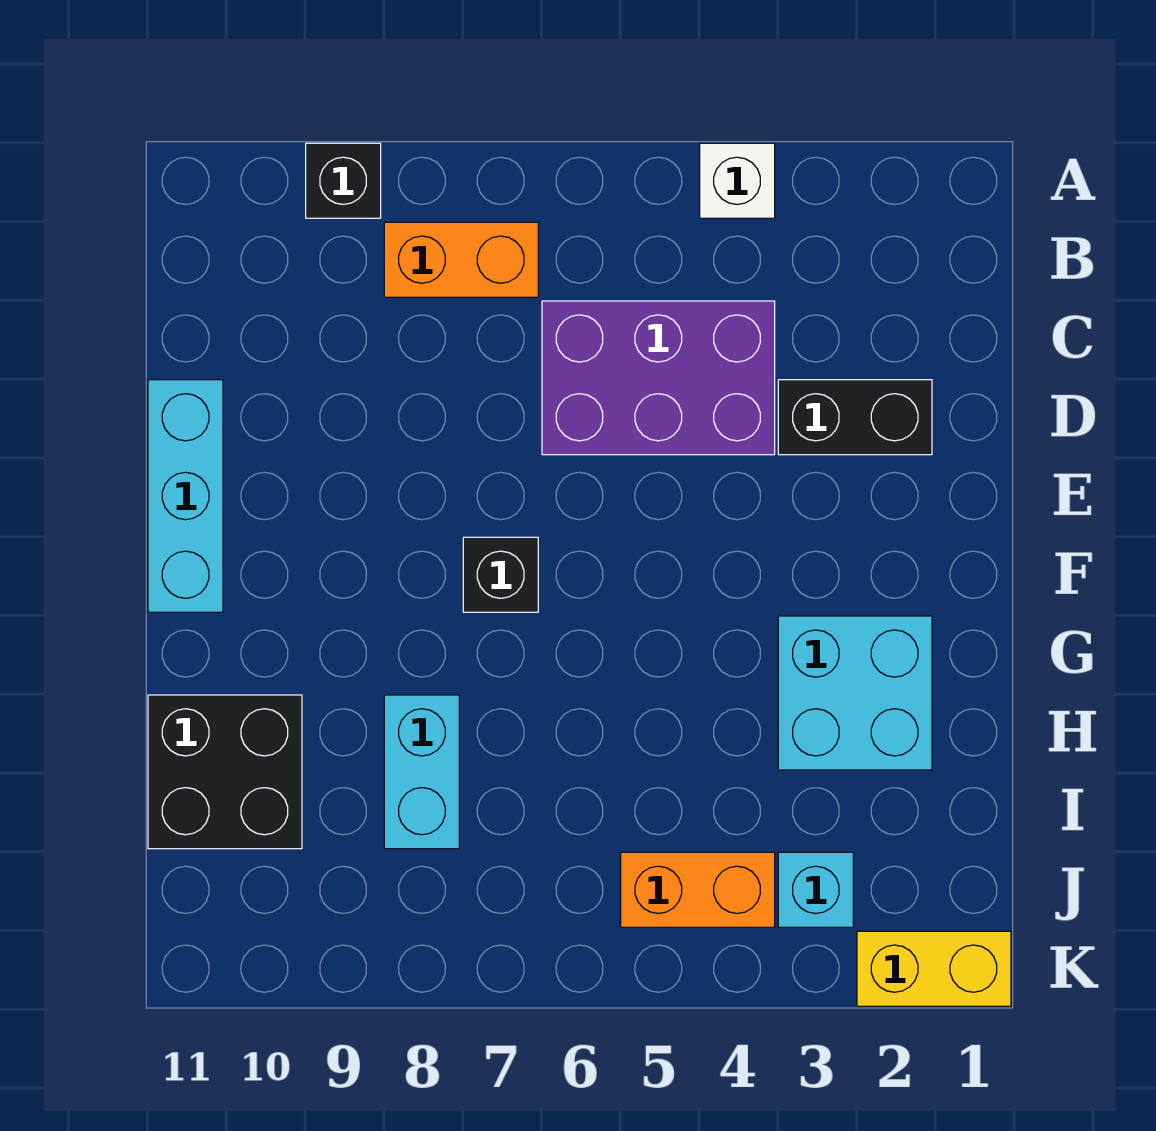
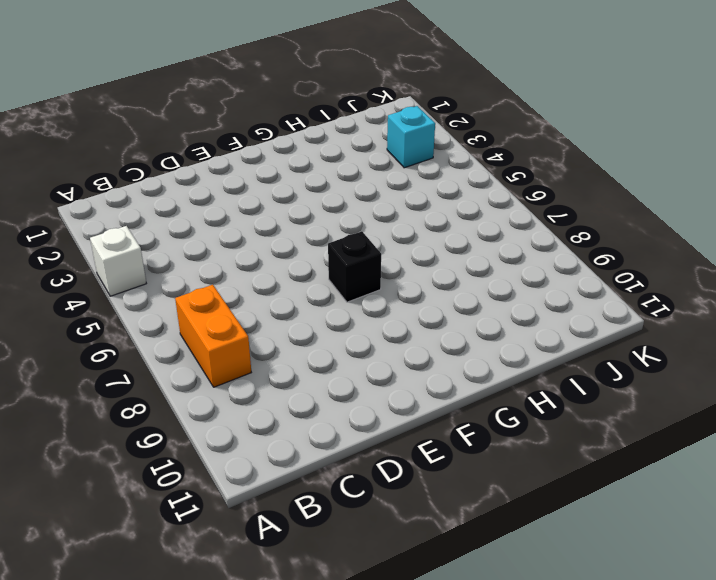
none -> black 1x1 brick [306,143,381,218]
none -> purple 2x3 brick [542,301,775,455]
none -> black 1x2 brick [778,380,932,455]

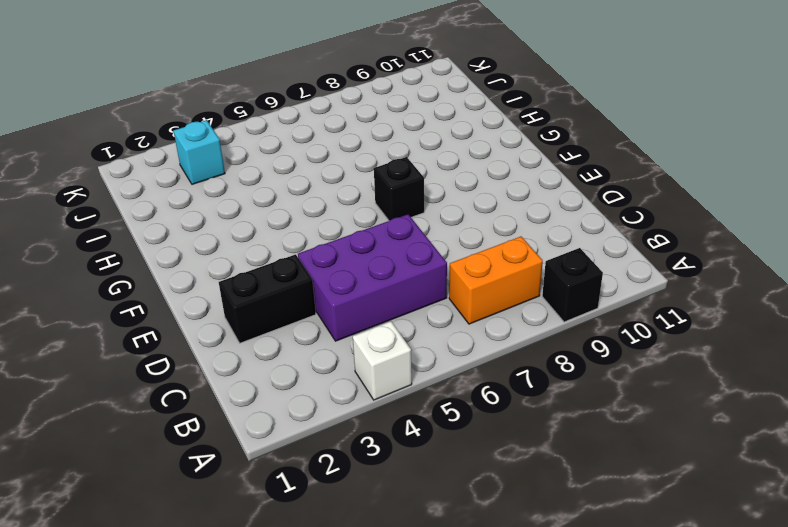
none -> cyan 1x3 brick [148,380,223,612]
none -> cyan 2x2 brick [778,616,932,770]
none -> cyan 1x2 brick [384,695,459,849]

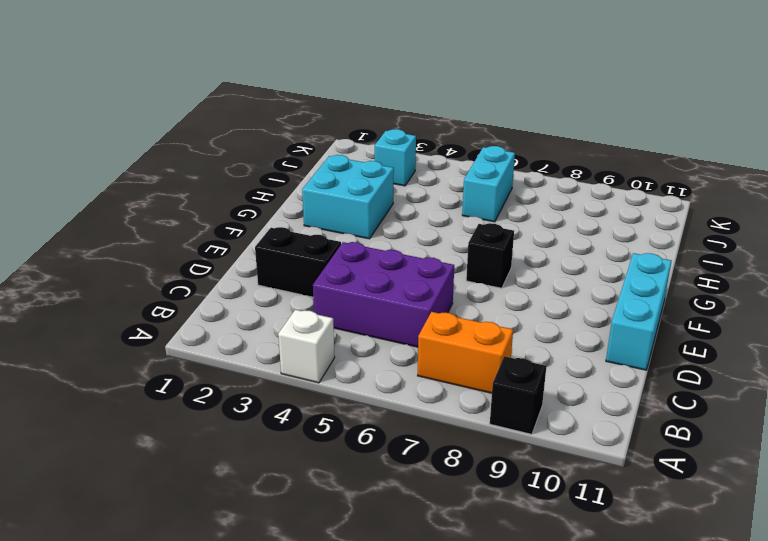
cyan 1x2 brick [462,146,515,222] -> cyan 1x2 brick moved to [384,695,459,849]
none -> black 2x2 brick [148,695,302,849]
none -> orange 1x2 brick [621,852,775,927]
none -> yellow 1x2 brick [857,931,1011,1006]

